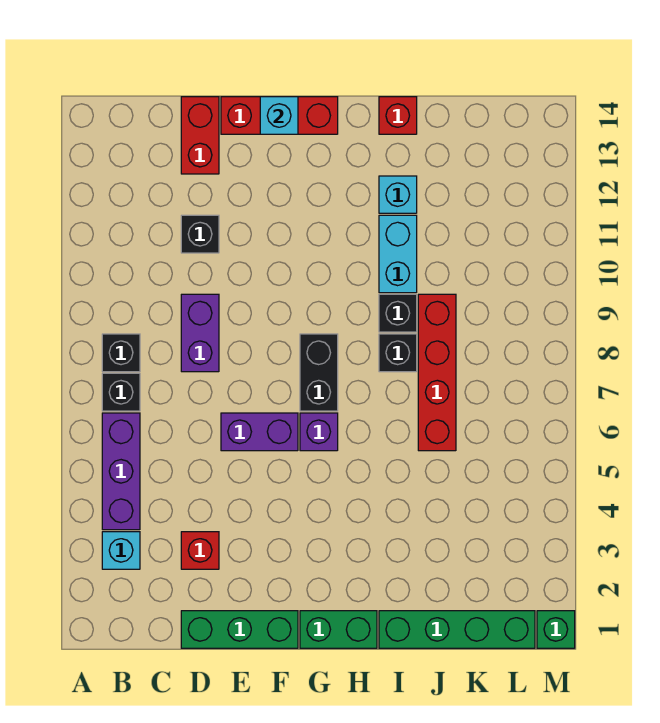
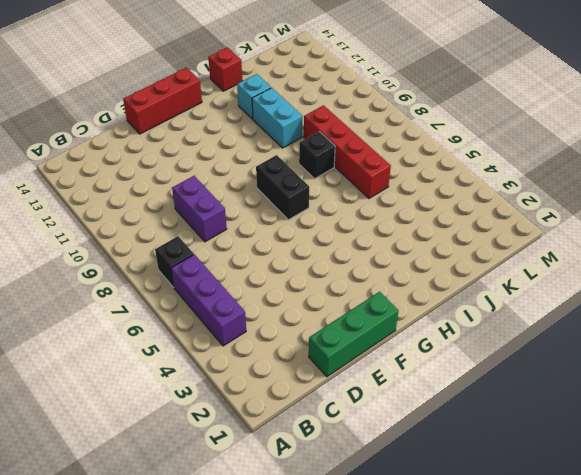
none -> cyan 1x1 brick [102,532,140,569]
none -> black 1x1 brick [102,334,140,372]
none -> red 1x1 brick [181,532,219,569]

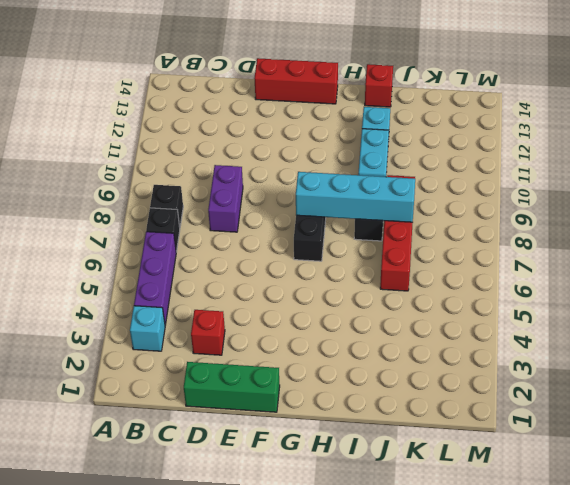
cyan 1x4 brick [296,172,415,222] -> none
none -> black 1x1 brick [181,215,219,253]
none -> red 1x2 brick [181,97,219,174]
none -> purple 1x2 brick [221,413,298,451]

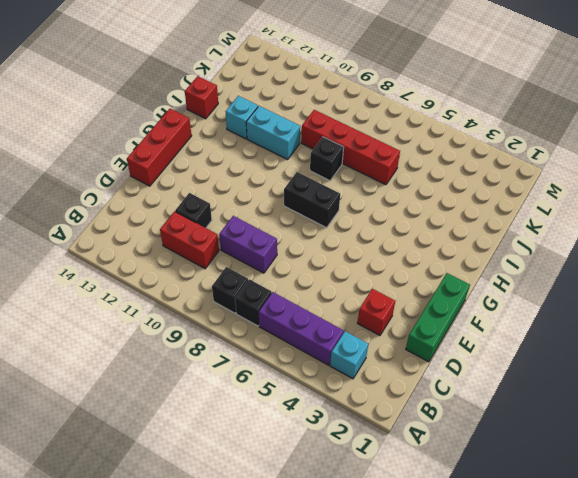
red 1x2 brick [160,212,219,269] -> red 1x2 brick moved to [181,97,219,174]
none -> purple 1x2 brick [221,413,298,451]
none -> green 1x2 brick [300,611,377,648]
none -> purple 1x1 brick [300,413,338,451]

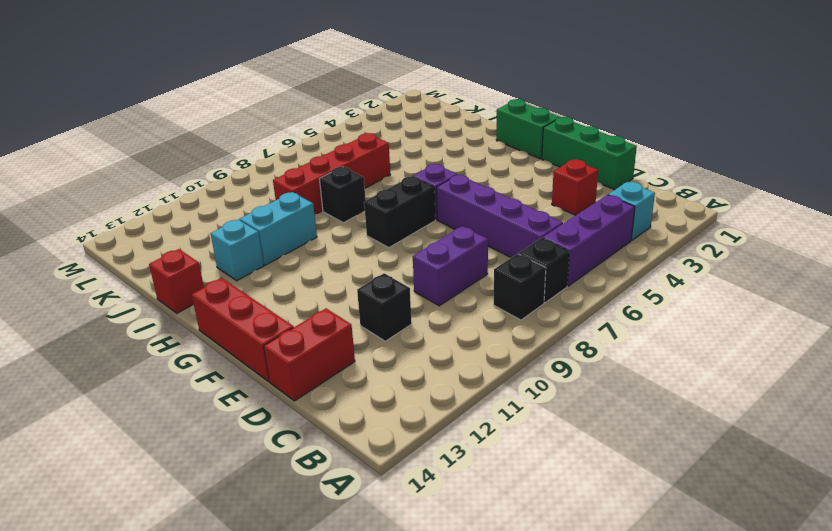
purple 1x4 brick [437,175,563,257] -> purple 1x2 brick [221,413,298,451]
none -> green 1x4 brick [379,611,535,648]
none -> black 1x1 brick [379,294,417,332]
none -> green 1x1 brick [537,611,575,648]

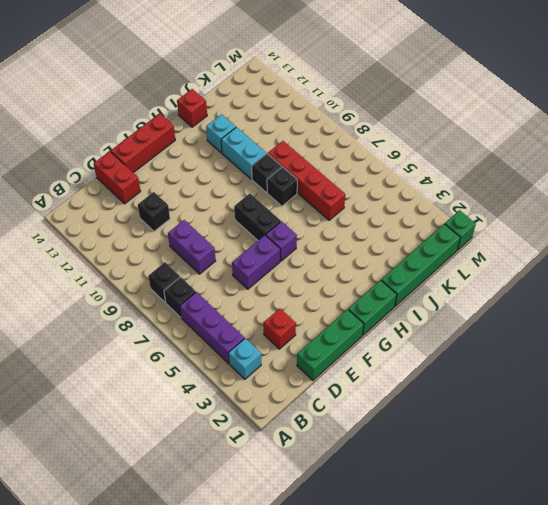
none -> cyan 1x1 brick [260,97,298,134]

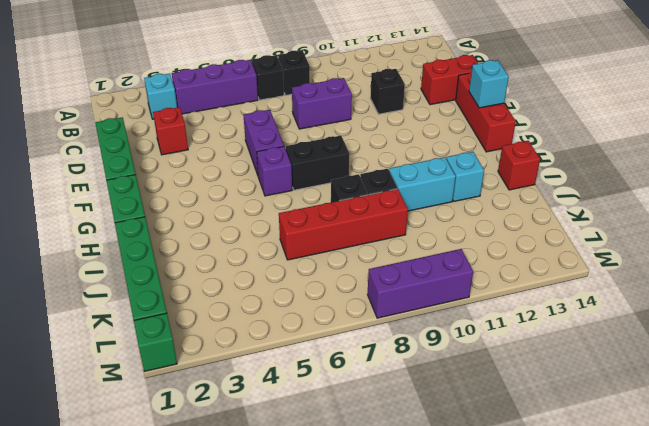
purple 1x3 brick [368,249,473,318] -> none

